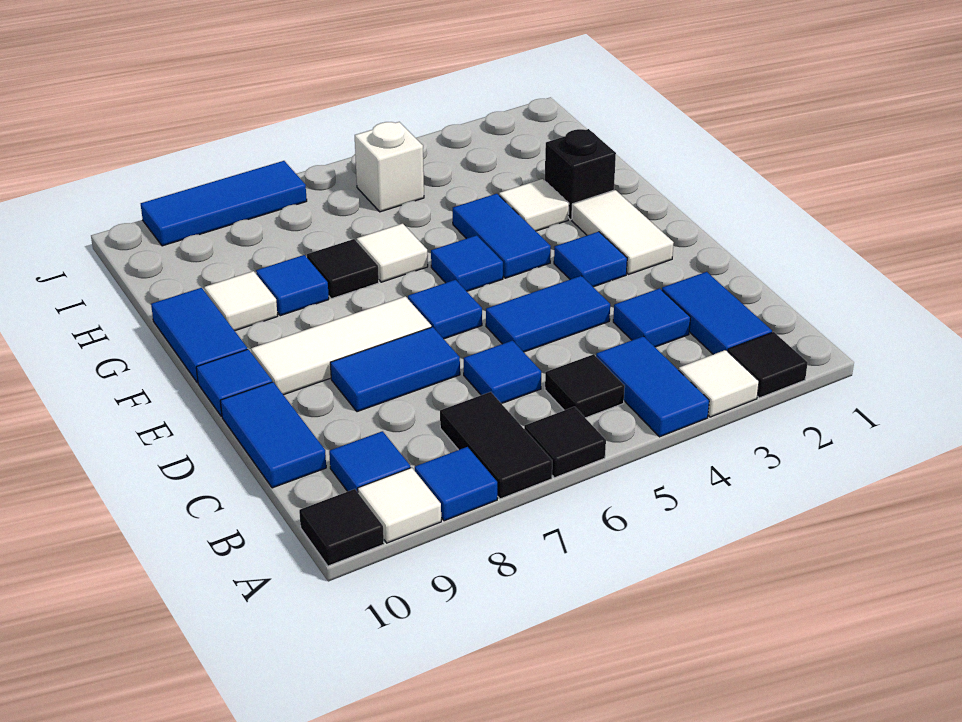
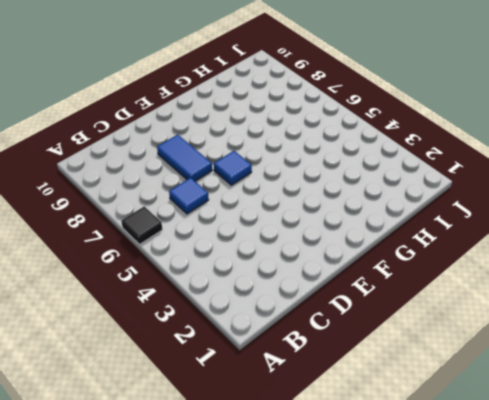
none -> black 1x1 tile [728,332,808,398]
none -> white 1x1 tile [679,350,759,417]
none -> blue 1x2 tile [596,336,709,437]
none -> black 1x2 tile [440,392,552,499]

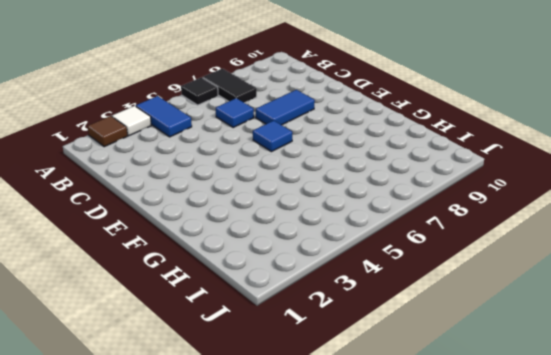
brown 1x1 tile [88,116,128,147] -> black 1x1 tile [728,332,808,398]
none -> blue 1x1 tile [415,447,497,521]
none -> white 1x1 tile [358,468,441,543]
none -> black 1x1 tile [299,489,384,566]
none -> blue 1x2 tile [662,272,772,354]

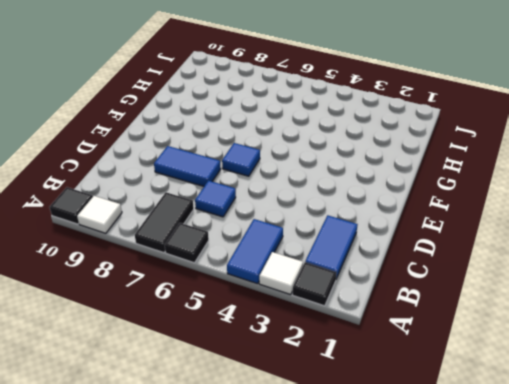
none -> blue 1x1 tile [415,447,497,521]
none -> black 1x1 tile [545,354,625,418]
none -> blue 1x1 tile [329,431,411,492]
none -> blue 1x1 tile [613,288,690,347]

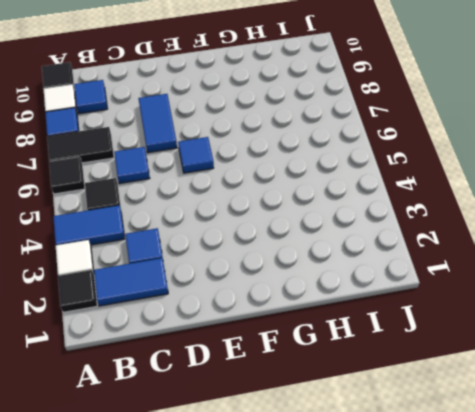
none -> blue 1x2 tile [220,382,326,488]
none -> blue 1x2 tile [486,276,610,352]
none -> white 1x2 tile [572,190,674,274]
none -> blue 1x1 tile [554,232,627,287]

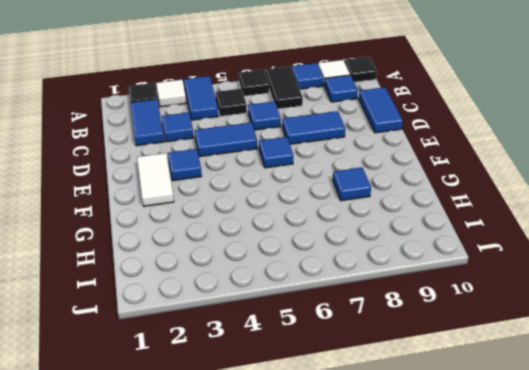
none -> white 1x3 tile [251,296,431,395]
none -> blue 1x1 tile [196,349,272,416]
none -> blue 1x2 tile [453,194,551,278]
none -> blue 1x1 tile [431,235,503,291]

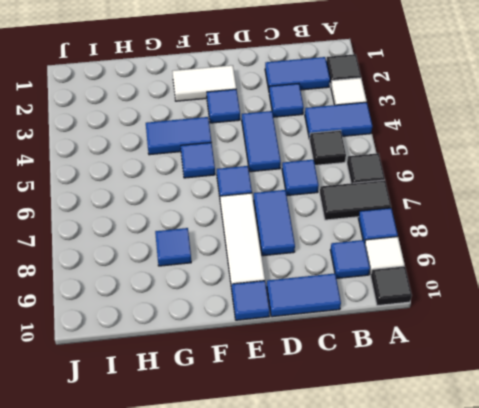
none -> blue 1x2 tile [151,288,247,383]
none -> black 1x1 brick [545,129,616,220]
none -> white 1x1 tile [499,179,569,231]
none -> white 1x1 tile [357,224,428,282]

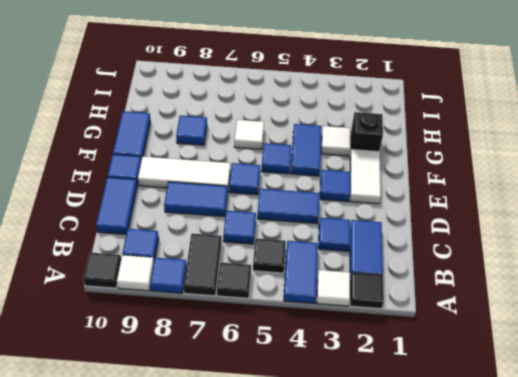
none -> black 1x1 tile [307,239,379,299]
none -> white 1x1 tile [204,271,278,331]
none -> white 1x1 brick [355,122,424,212]
none -> blue 1x3 tile [141,161,307,246]

